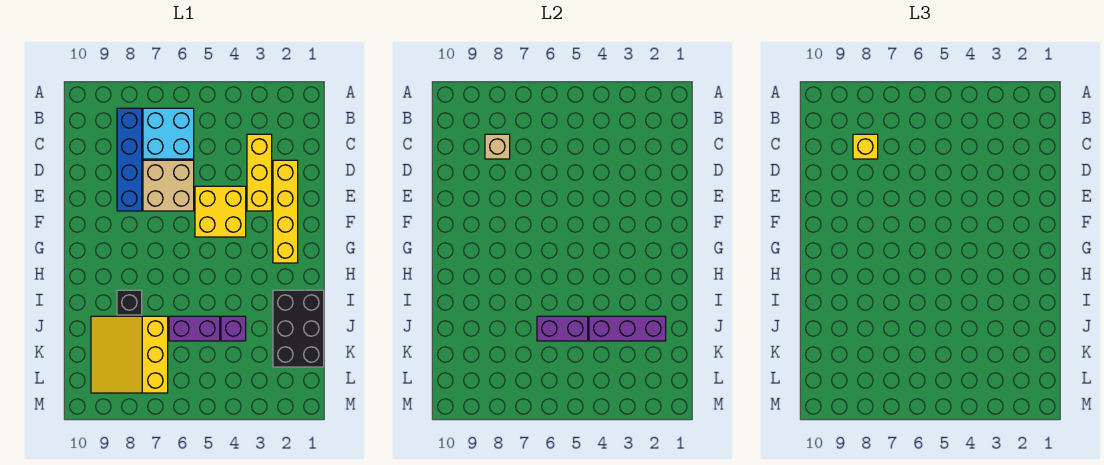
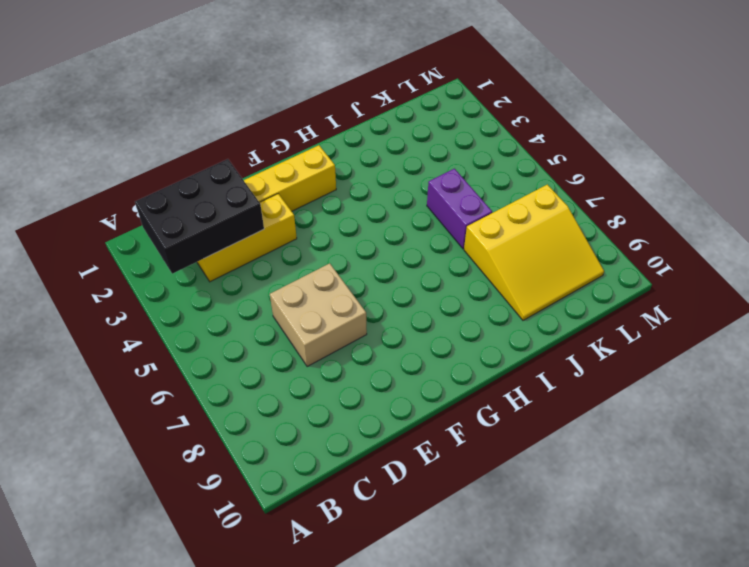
black 2x3 brick [135,159,264,274] -> black 2x3 brick moved to [273,290,324,367]
none -> cyan 2x2 brick [143,108,194,159]
none -> blue 1x4 brick [117,108,142,211]
none -> yellow 2x2 brick [195,186,246,237]

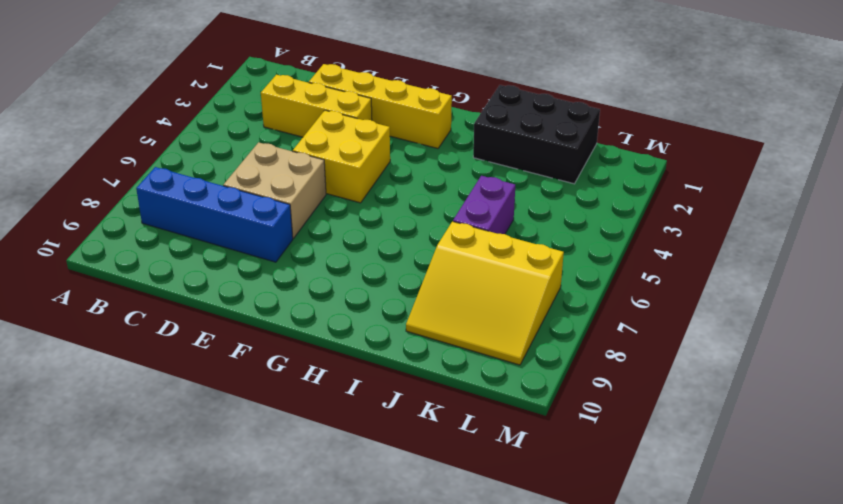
none -> cyan 2x2 brick [143,108,194,159]
none -> black 1x1 brick [117,290,142,315]
none -> purple 1x1 brick [221,316,246,341]

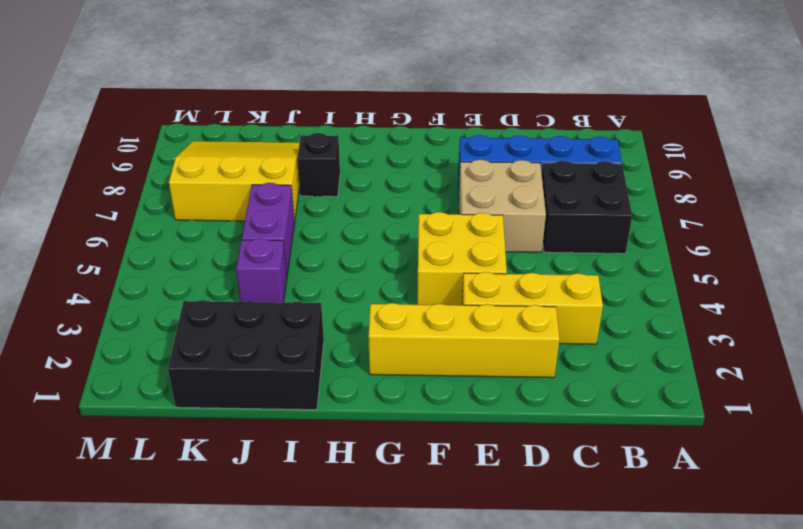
black 2x2 brick [541,161,632,254] -> cyan 2x2 brick [143,108,194,159]
none -> tan 1x1 brick [485,134,510,159]
none -> purple 1x3 brick [589,316,666,341]
none -> purple 1x2 brick [537,316,588,341]

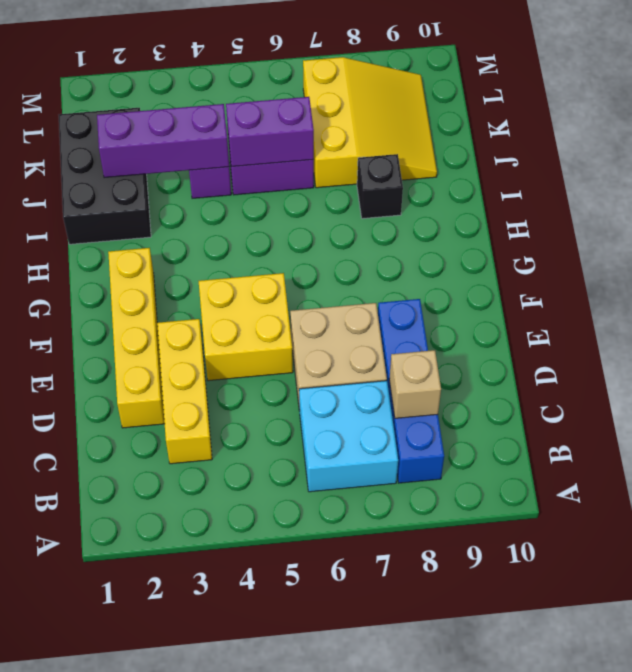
none -> yellow 1x1 brick [853,134,878,159]

